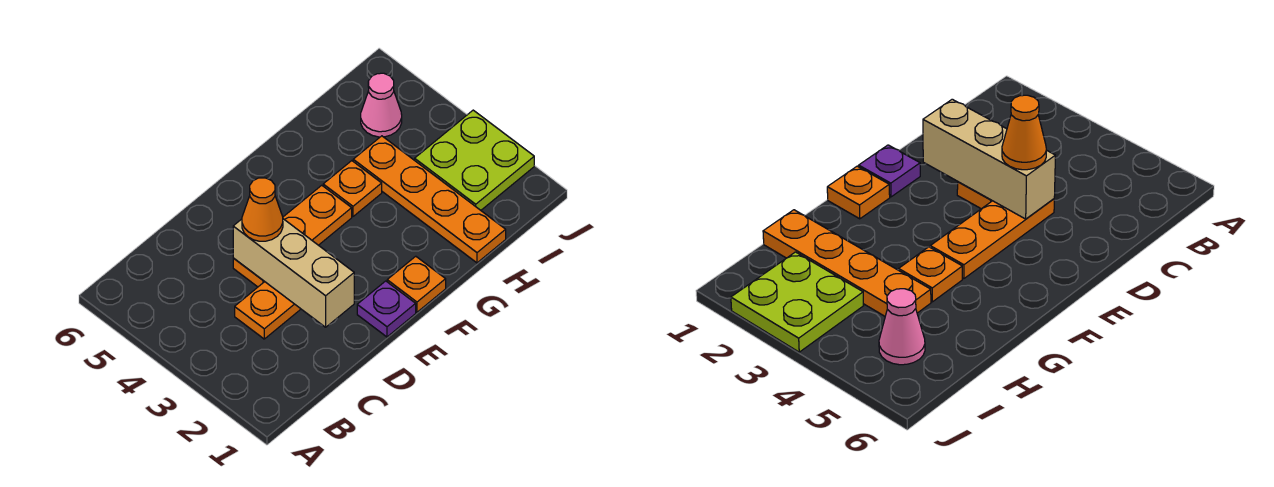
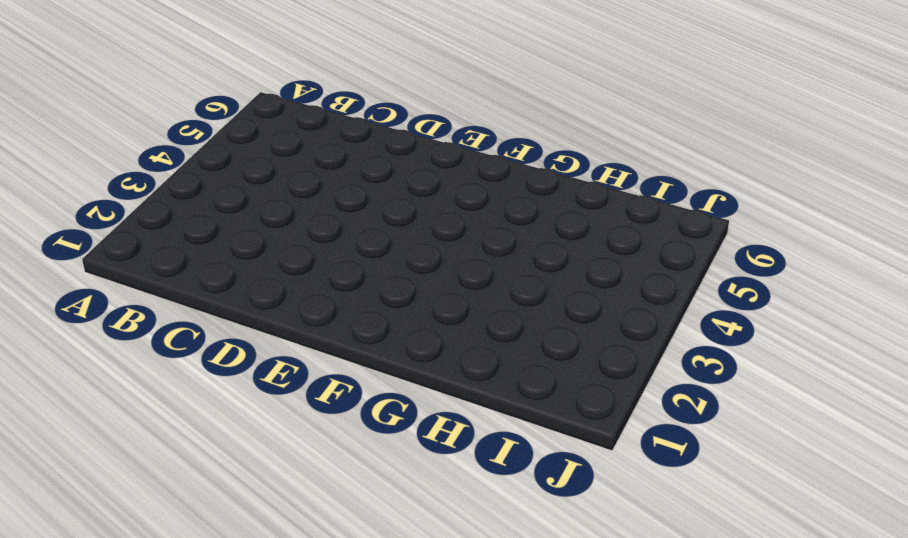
none -> orange 1x2 plate [235,282,301,339]
none -> orange 1x3 plate [233,185,352,287]

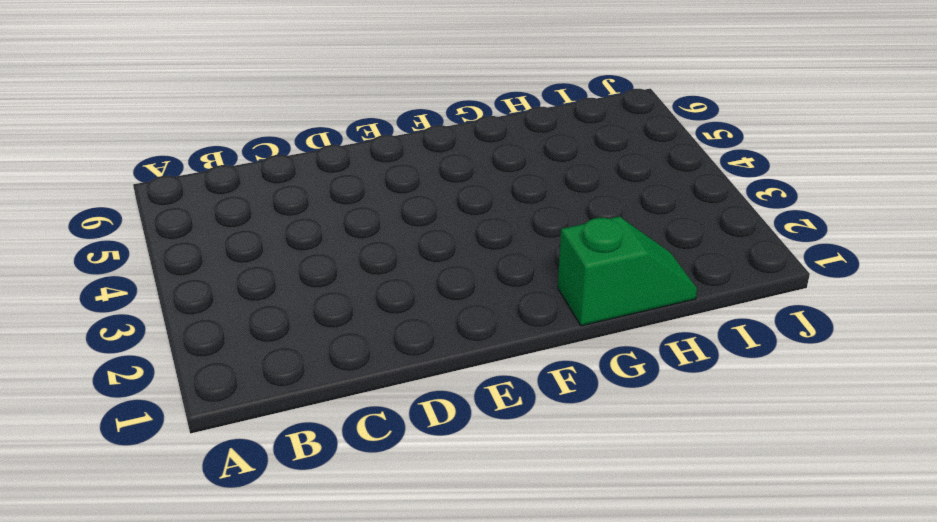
green 1x2 slope [558,216,697,326] -> orange 1x4 plate [353,136,506,263]
none -> orange 1x2 plate [235,282,301,339]
none -> orange 1x3 plate [233,185,352,287]

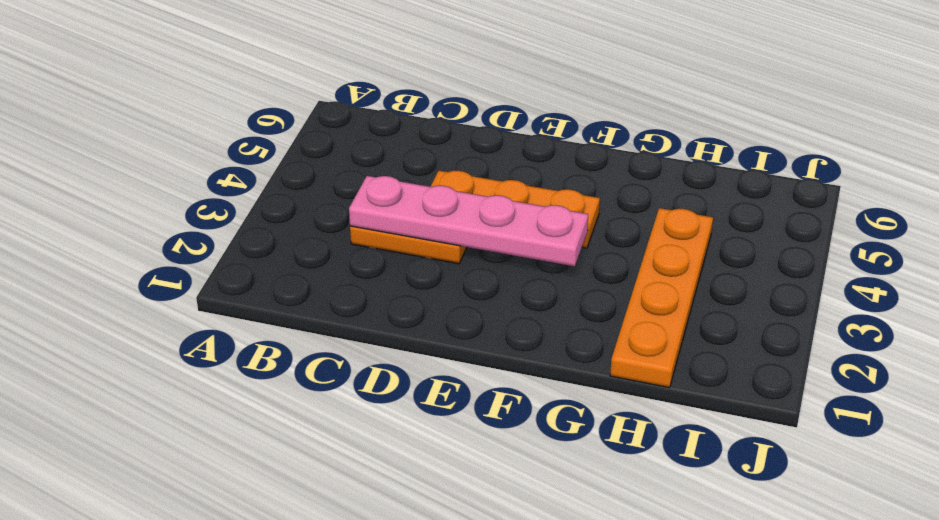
pink 1x4 plate [349,176,588,266] -> tan 1x3 brick [233,219,354,327]
none -> purple 1x1 plate [357,281,416,337]
none -> orange 1x1 plate [387,256,446,312]

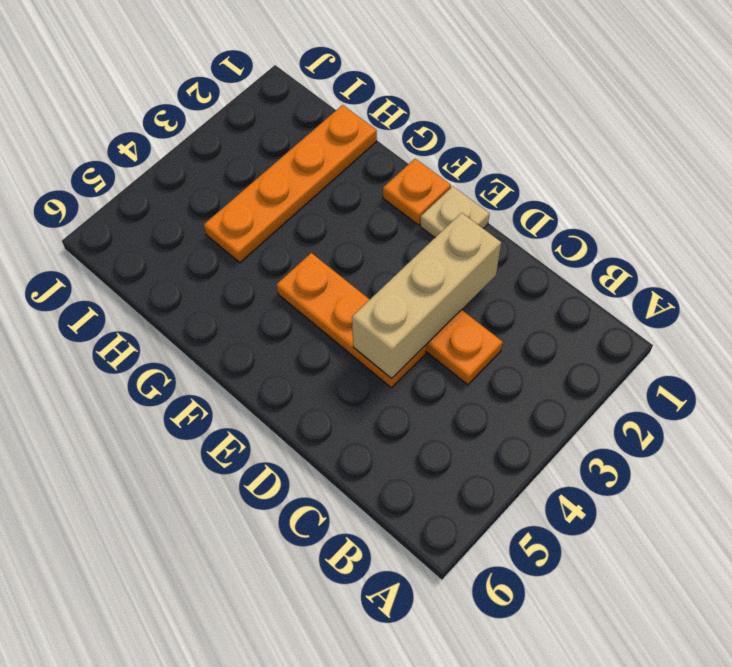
tan 1x1 plate [420,186,489,238] -> purple 1x1 plate [357,281,416,337]
none -> orange 1x1 plate [323,161,382,216]
none -> lime 2x2 plate [415,110,534,210]

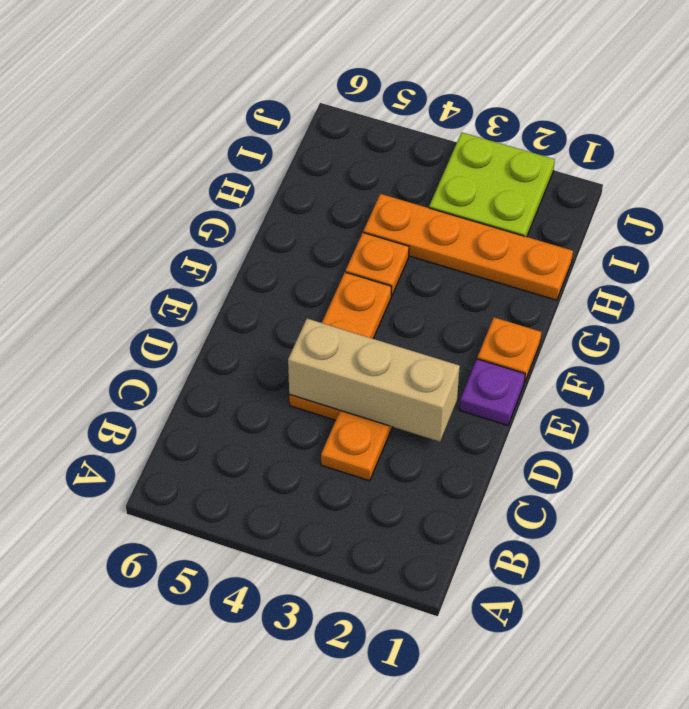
none -> pink 1x1 cone [361,73,402,137]
none -> orange 1x1 cone [242,178,283,241]

